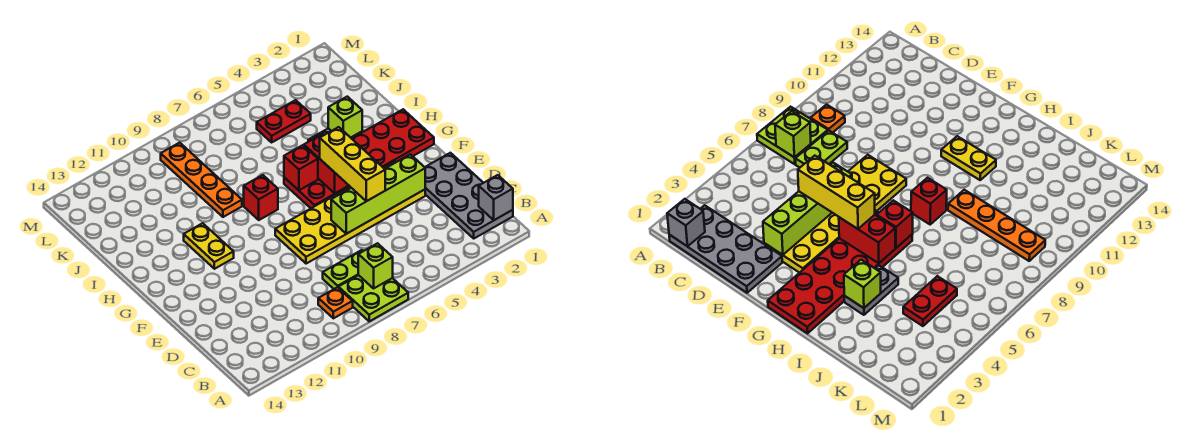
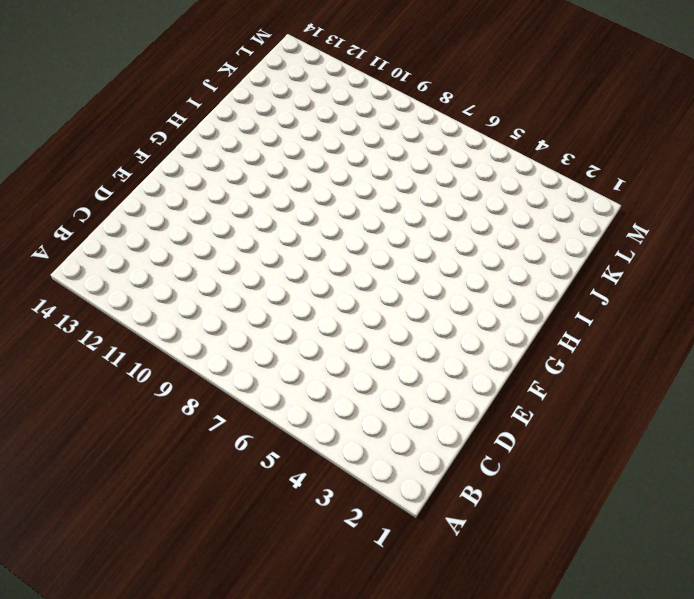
none -> lime 2x2 plate [338,275,408,321]
none -> grey 2x4 plate [425,153,513,238]
none -> orange 1x1 plate [318,287,353,318]

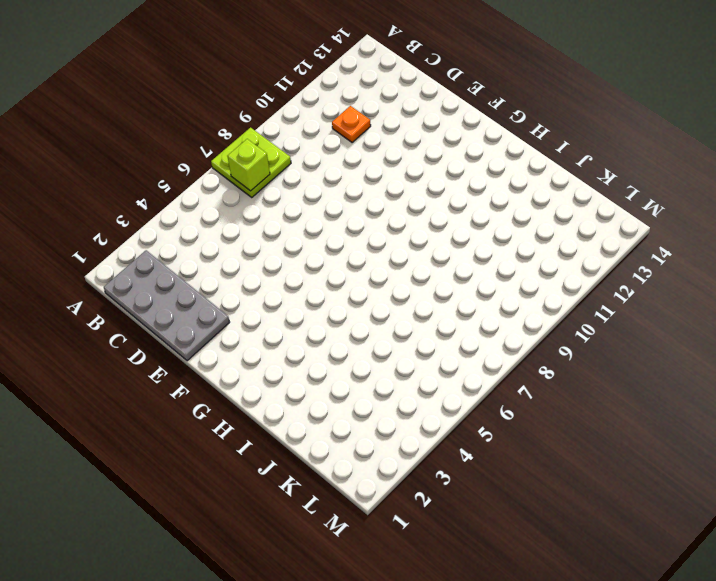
orange 1x1 plate [332,106,371,143] -> orange 1x1 plate moved to [318,287,353,318]
none -> lime 1x2 plate [323,250,363,289]
none -> yellow 2x6 plate [275,161,425,264]
none -> red 2x6 plate [284,109,434,208]

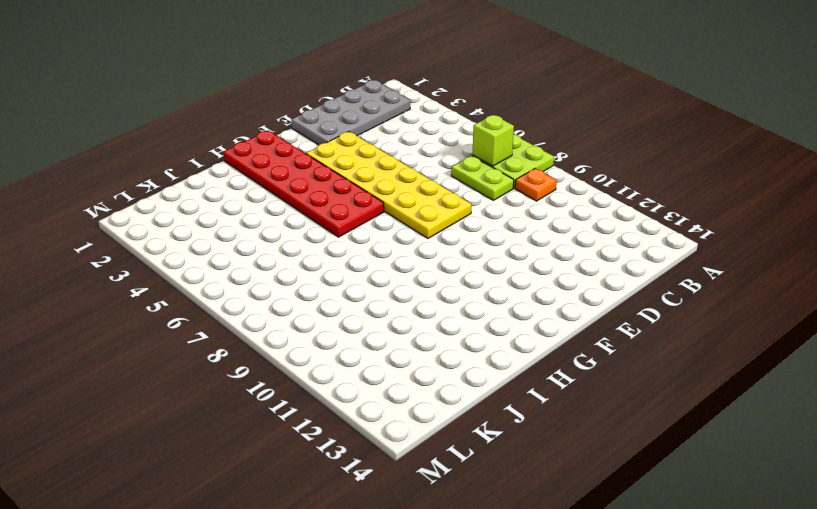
none -> yellow 1x2 plate [184,223,234,269]
none -> red 1x1 brick [244,175,278,220]
none -> grey 1x2 plate [844,265,898,315]

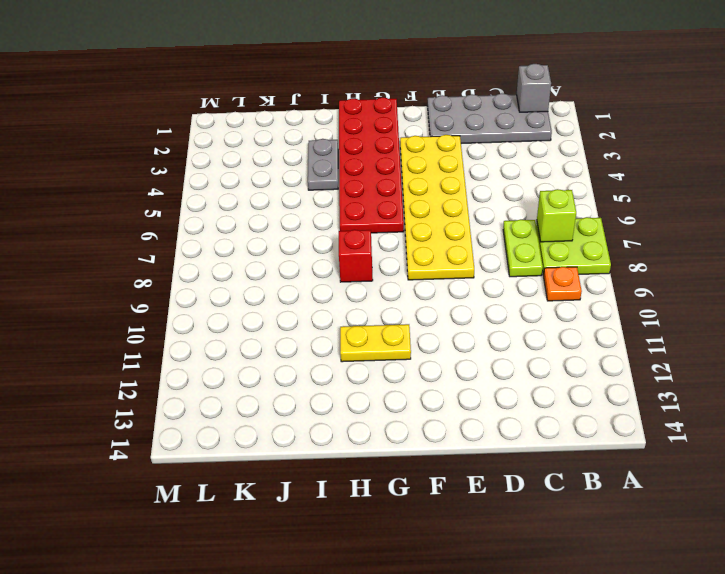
none -> orange 1x4 plate [161,143,242,217]
none -> red 1x2 plate [257,100,311,142]
none -> lime 1x4 brick [331,154,425,234]

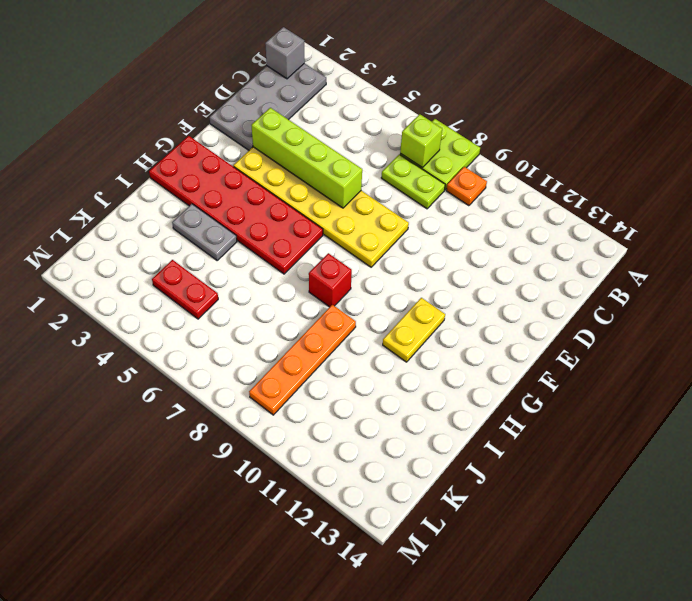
none -> red 1x2 brick [304,134,349,193]
none -> red 1x1 brick [284,145,318,190]
none -> lime 1x1 brick [328,97,362,138]

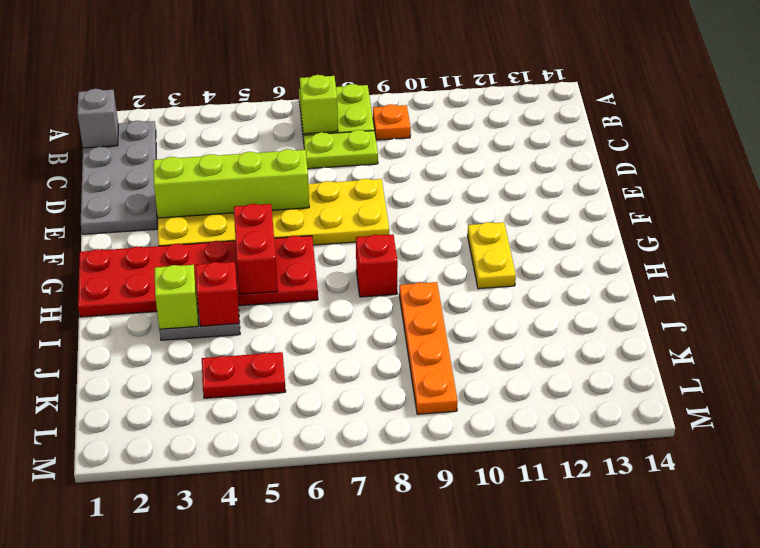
red 1x1 brick [196,262,239,326] -> red 1x1 brick moved to [284,145,318,190]
none -> yellow 1x3 brick [320,127,385,201]

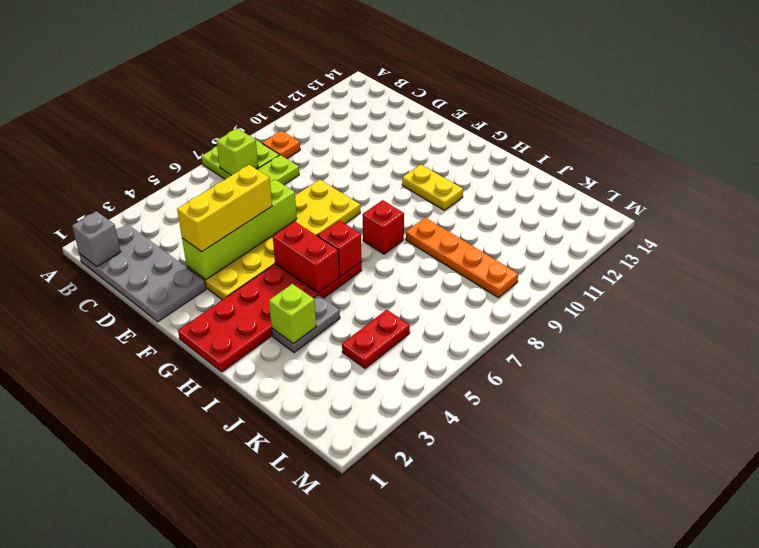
yellow 1x3 brick [177,165,272,252] -> yellow 1x3 brick turned to [320,127,385,201]

